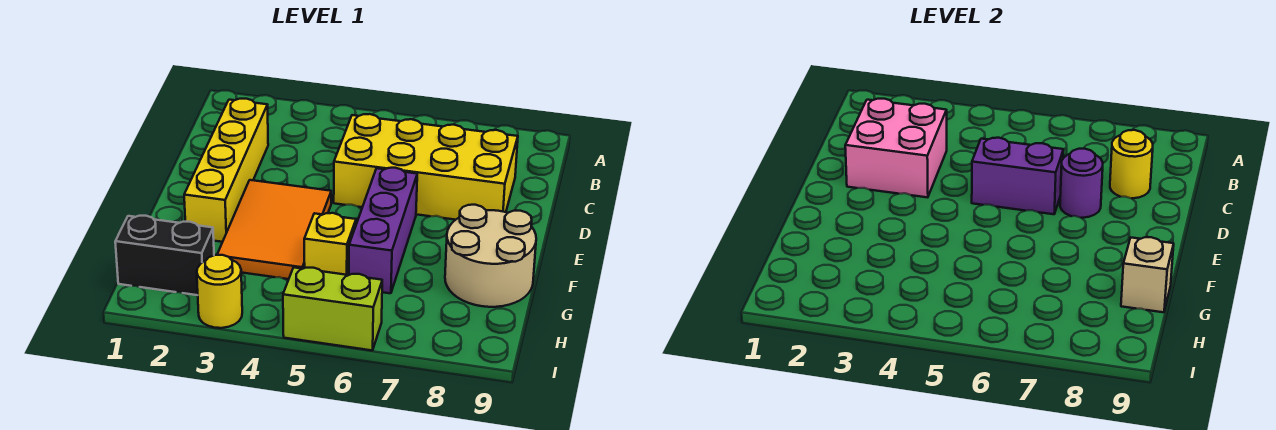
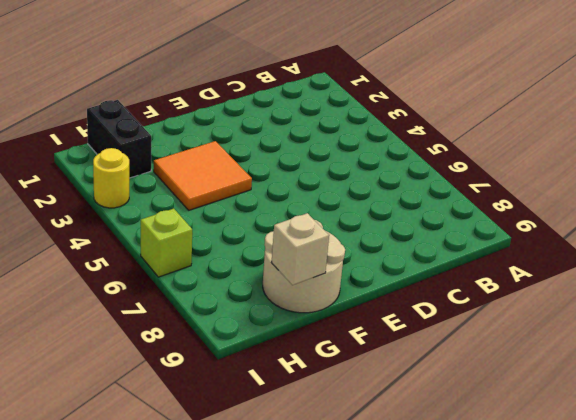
orange 2x2 tile [154,141,252,210] -> orange 2x3 tile [217,180,331,279]
lime 1x1 brick [141,208,192,277] -> lime 1x2 brick [283,268,382,350]
none -> yellow 1x4 brick [184,99,268,242]
none -> yellow 2x4 brick [334,114,518,220]
none -> purple 1x3 brick [349,168,417,293]

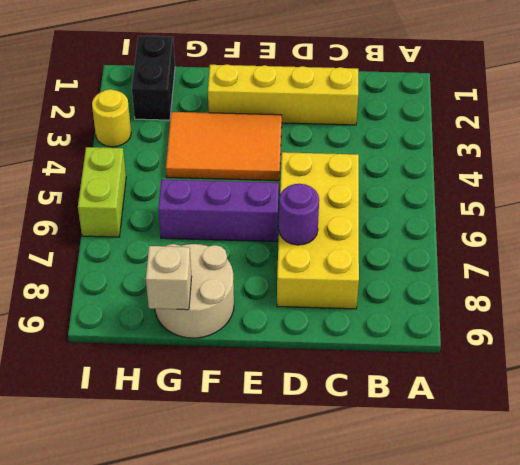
none -> yellow 1x1 brick [304,213,356,275]
none -> pink 2x2 brick [845,99,947,197]
none -> yellow 1x1 round brick [1110,130,1153,198]

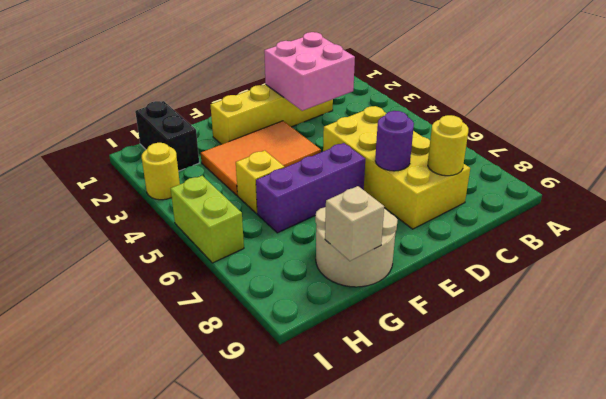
none -> purple 1x2 brick [972,138,1063,214]

